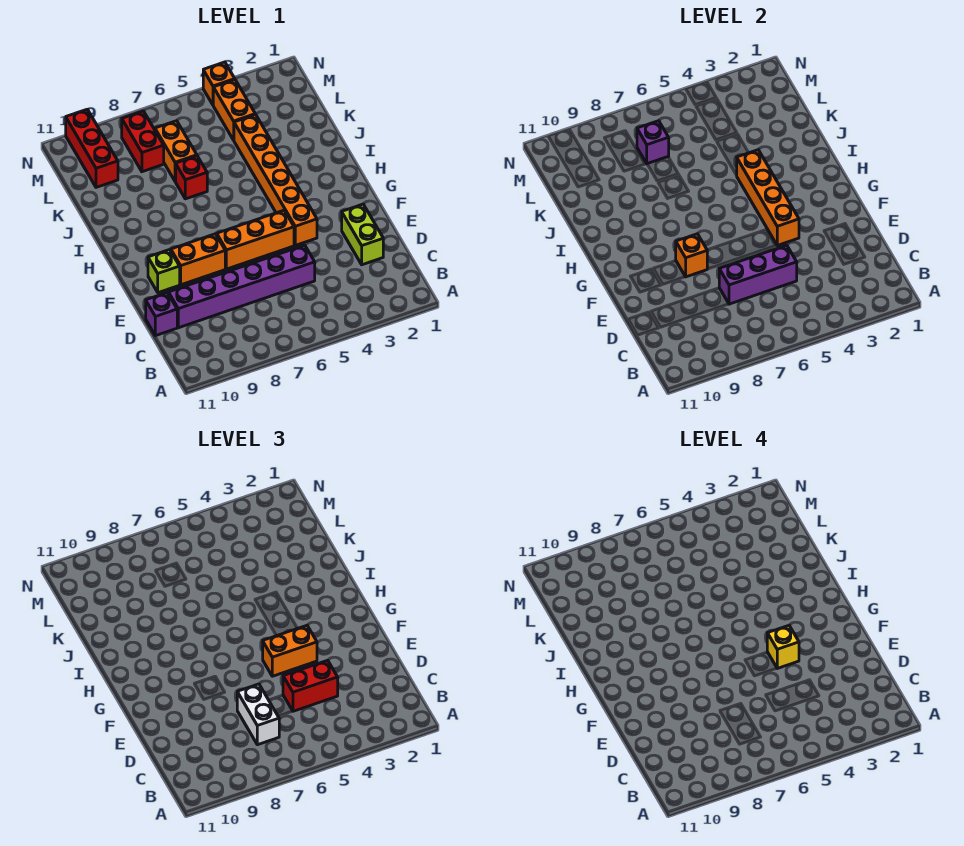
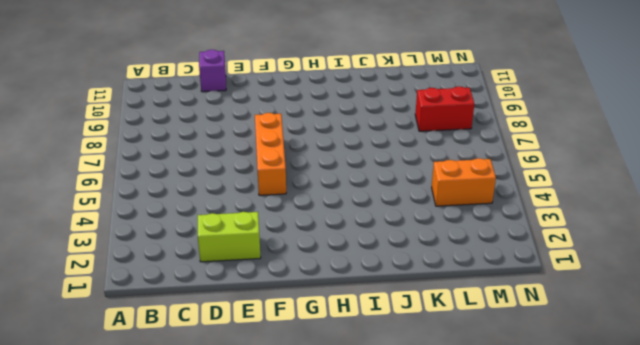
none -> purple 1x6 brick [169,245,315,328]
none -> orange 1x6 brick [234,115,317,245]
none -> orange 1x2 brick [171,234,225,285]

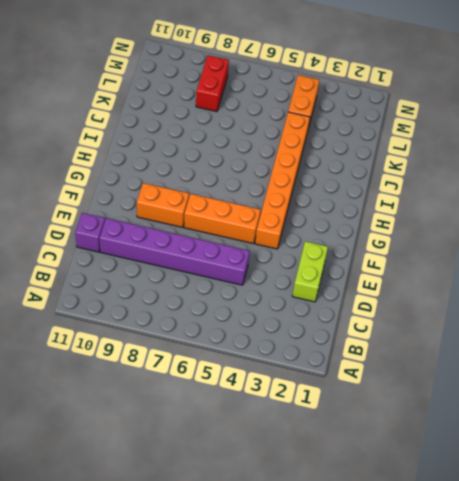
none -> lime 1x1 brick [148,250,180,293]
none -> red 1x1 brick [176,156,207,199]
none -> orange 1x2 brick [155,121,197,181]

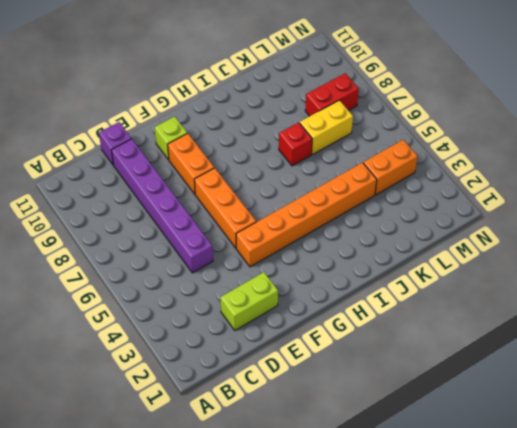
yellow 1x2 brick [300,100,353,154] -> orange 1x2 brick [155,121,197,181]
none -> red 1x3 brick [66,109,118,187]
none -> orange 1x1 brick [203,62,235,105]
none -> purple 1x3 brick [719,245,797,304]

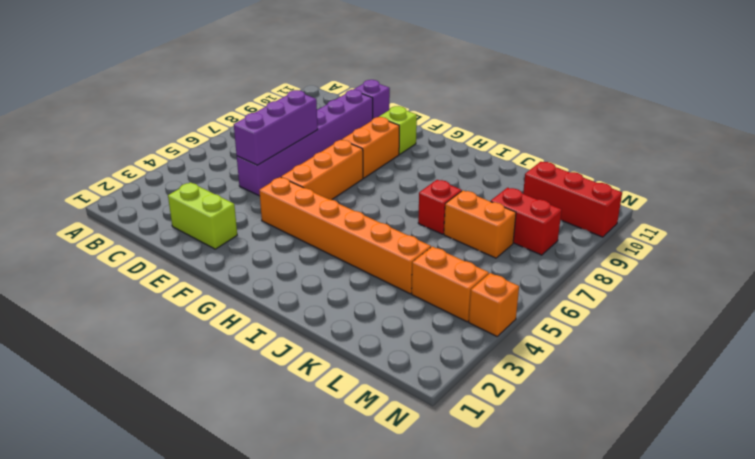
none -> orange 1x4 brick [737,150,799,245]
none -> orange 1x1 brick [676,234,707,277]
none -> purple 1x1 brick [637,121,669,164]

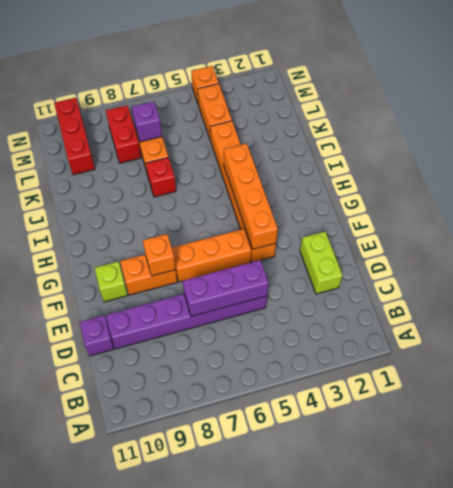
none -> white 1x2 brick [237,684,279,745]
none -> red 1x2 brick [283,660,338,711]
none -> orange 1x2 brick [263,626,317,676]

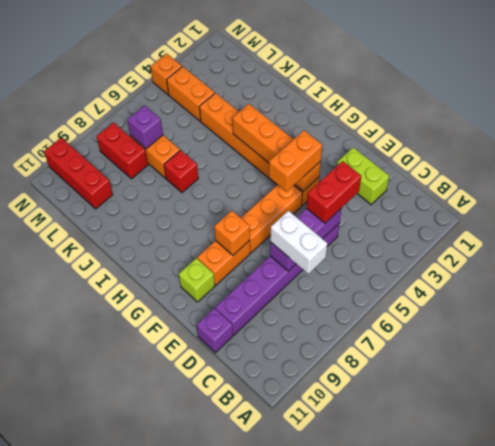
none -> yellow 1x1 brick [767,626,799,668]

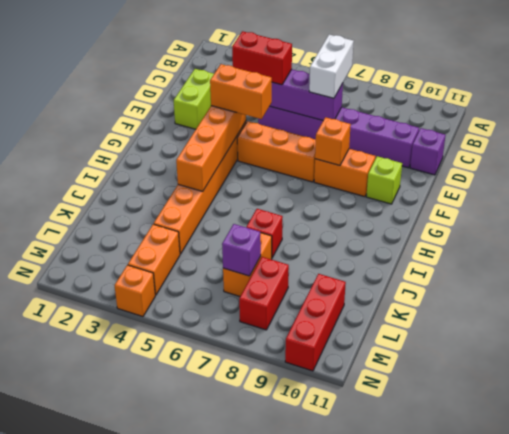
none -> yellow 1x1 brick [767,626,799,668]

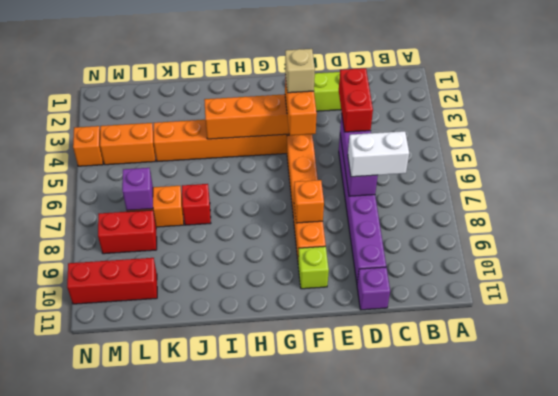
tan 1x1 brick [285,49,315,93] -> yellow 1x1 brick [767,626,799,668]

